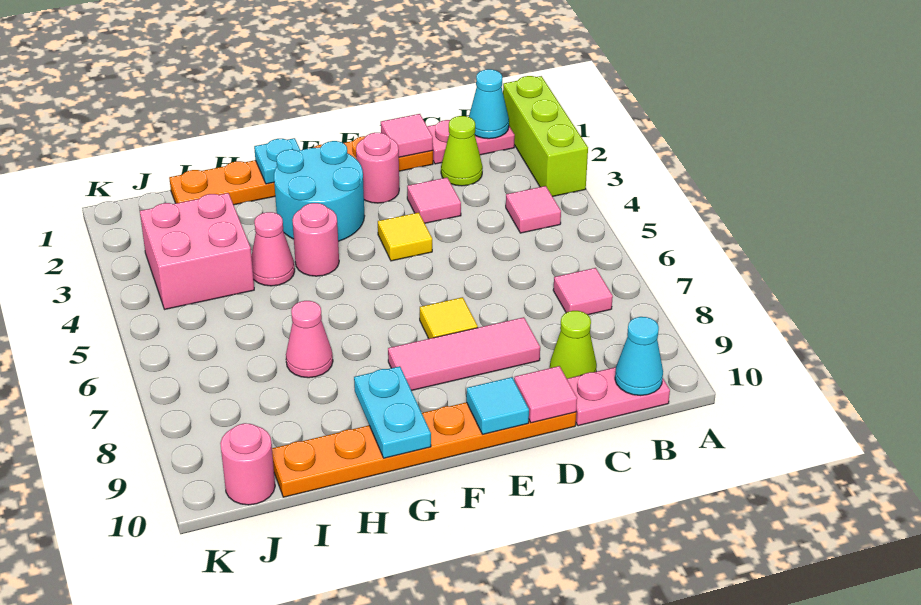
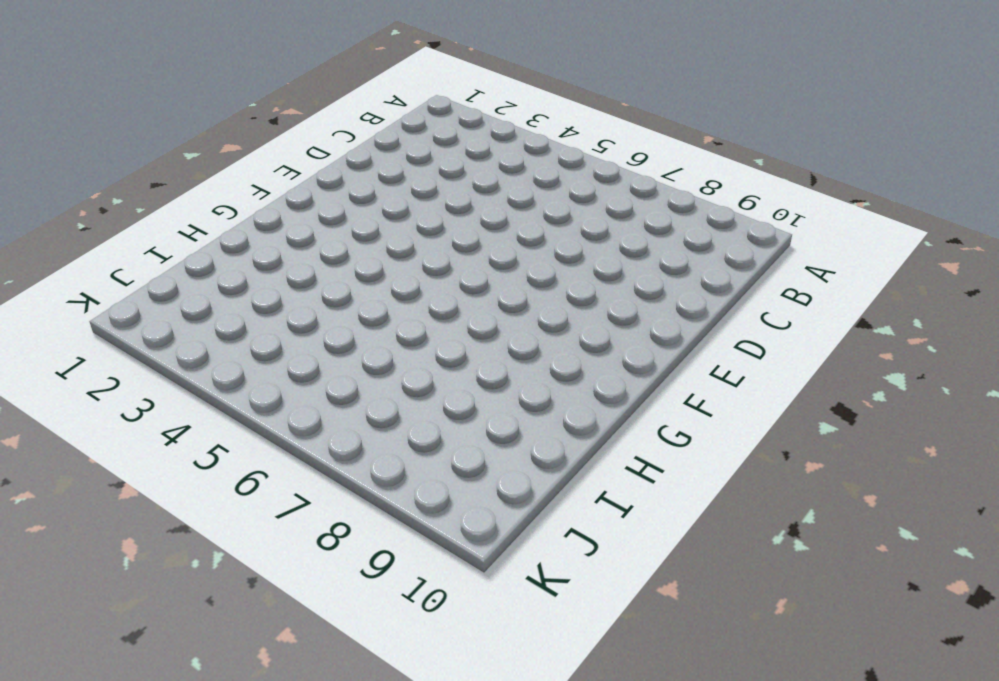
none -> lime 1x3 brick [503,76,588,197]
none -> pink 1x2 plate [427,120,515,164]
none -> pink 1x1 tile [506,186,561,233]

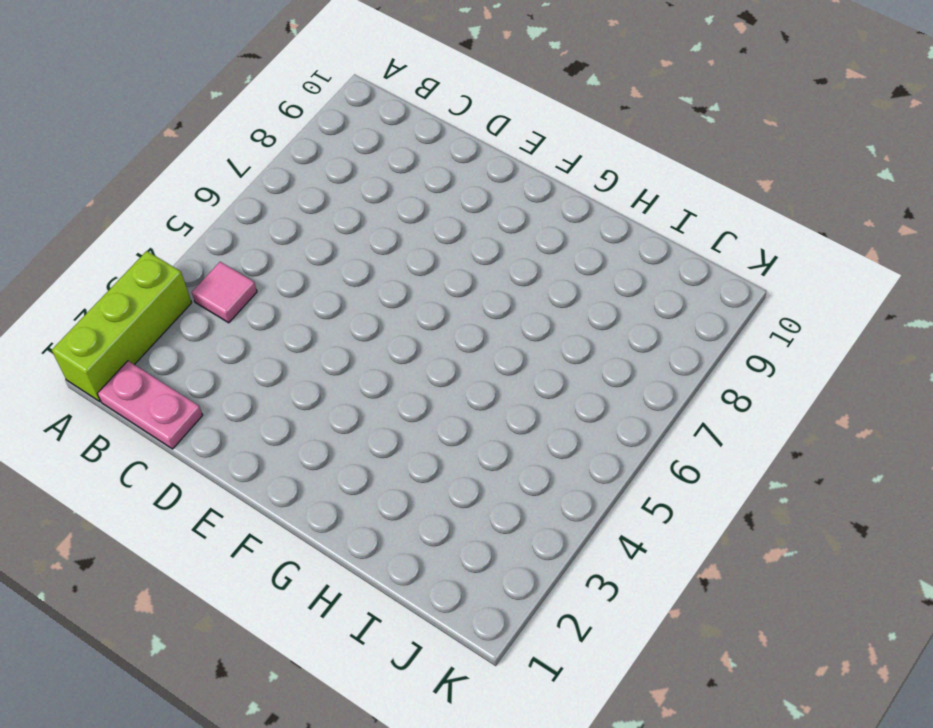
none -> pink 1x1 tile [553,268,613,315]
none -> pink 1x2 plate [567,367,670,426]
none -> lime 1x1 cone [441,116,483,186]

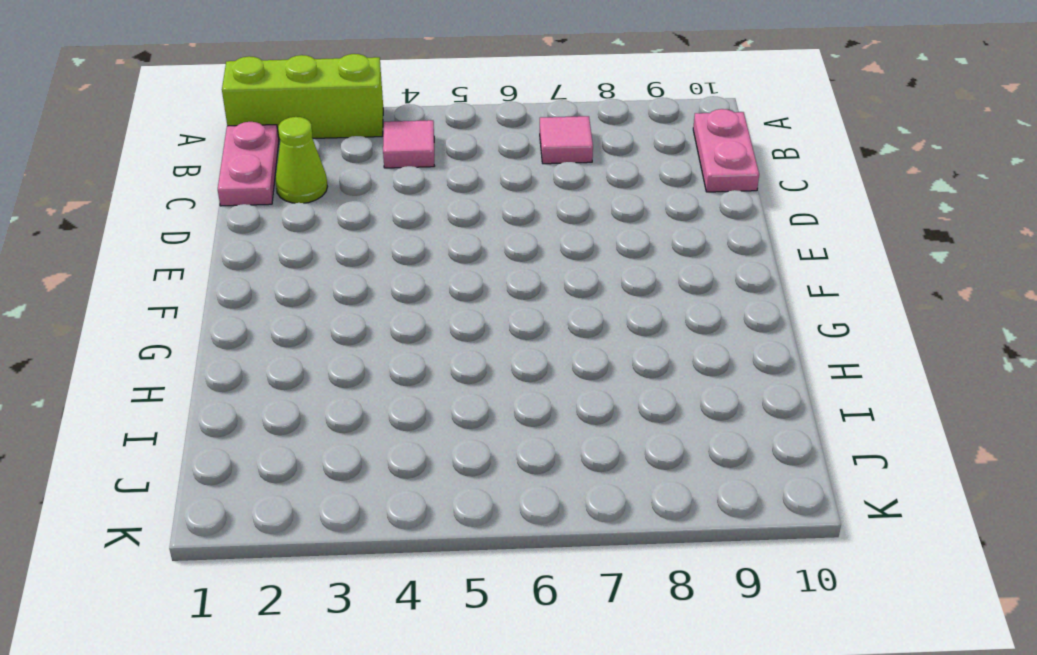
none -> lime 1x1 cone [550,311,597,378]
none -> orange 1x6 plate [169,136,433,205]
none -> pink 1x1 tile [407,178,461,223]

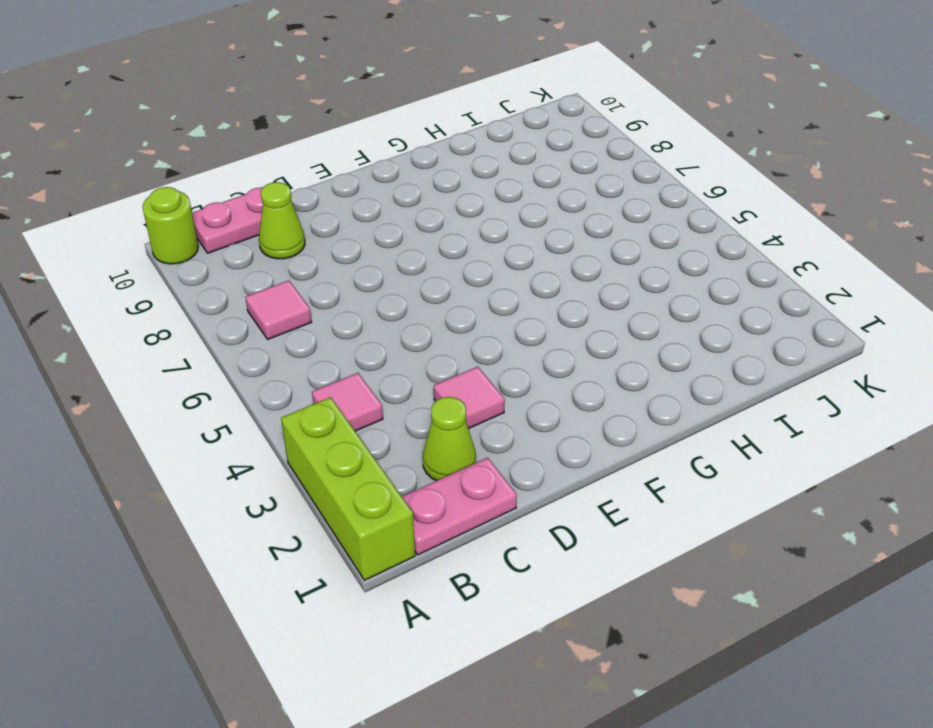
lime 1x1 round brick [142,187,198,264] -> none
none -> orange 1x6 plate [169,136,433,205]
none -> pink 1x3 tile [388,317,540,391]
none -> orange 1x6 plate [272,402,576,497]

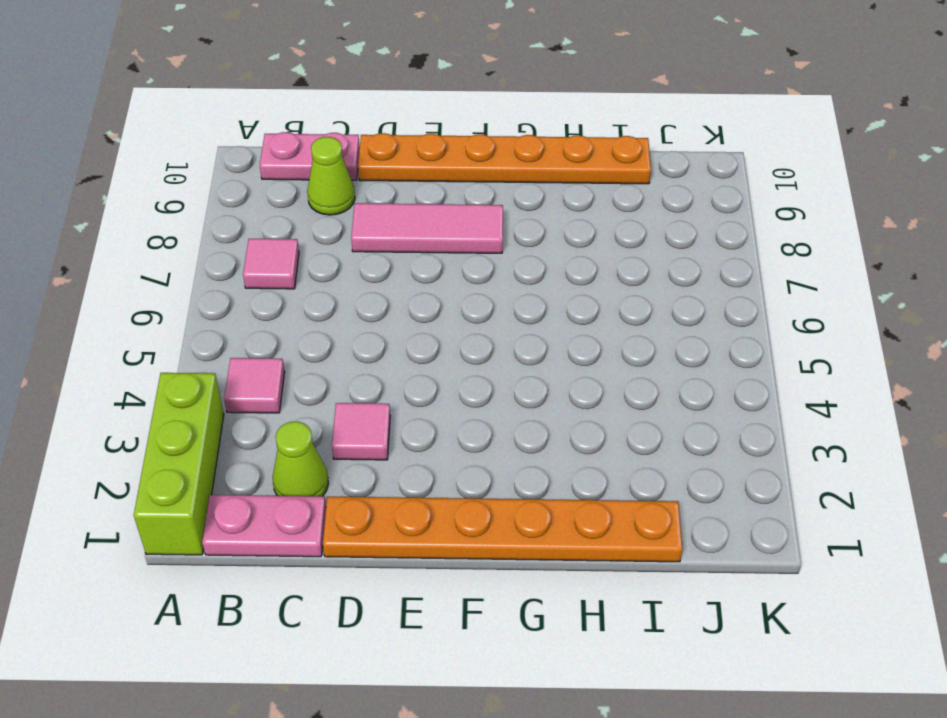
none -> pink 1x1 round brick [356,133,399,203]
none -> yellow 1x1 tile [378,212,432,261]
none -> yellow 1x1 tile [420,297,478,339]

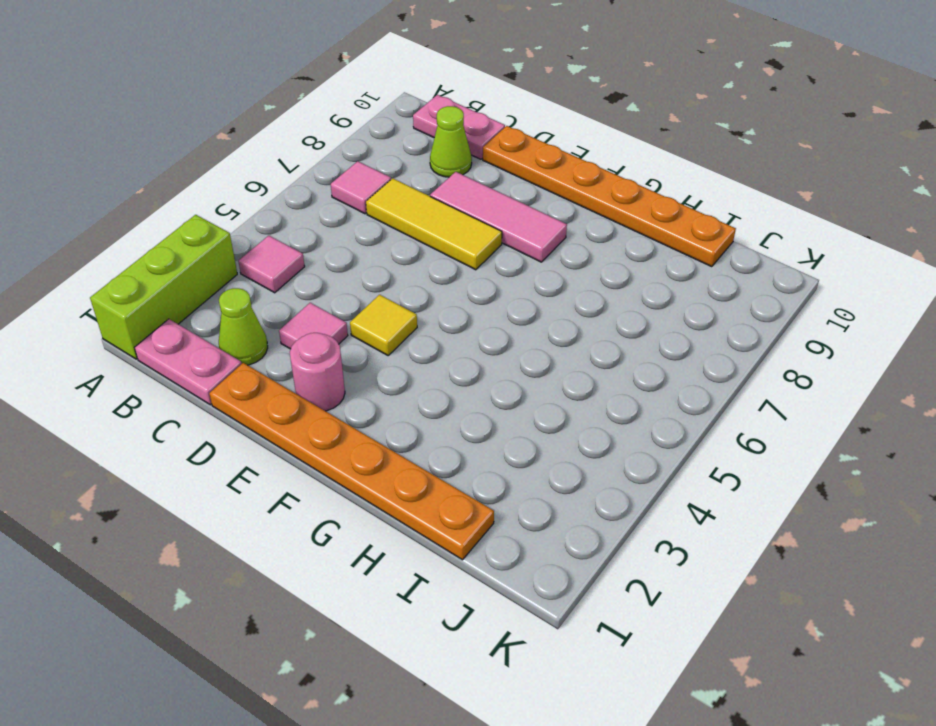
yellow 1x3 tile [366,178,502,270] -> yellow 1x1 tile [420,297,478,339]
none -> cyan 2x2 round brick [274,141,364,241]
none -> pink 1x1 round brick [292,203,339,276]
none -> pink 1x1 cone [251,212,295,286]

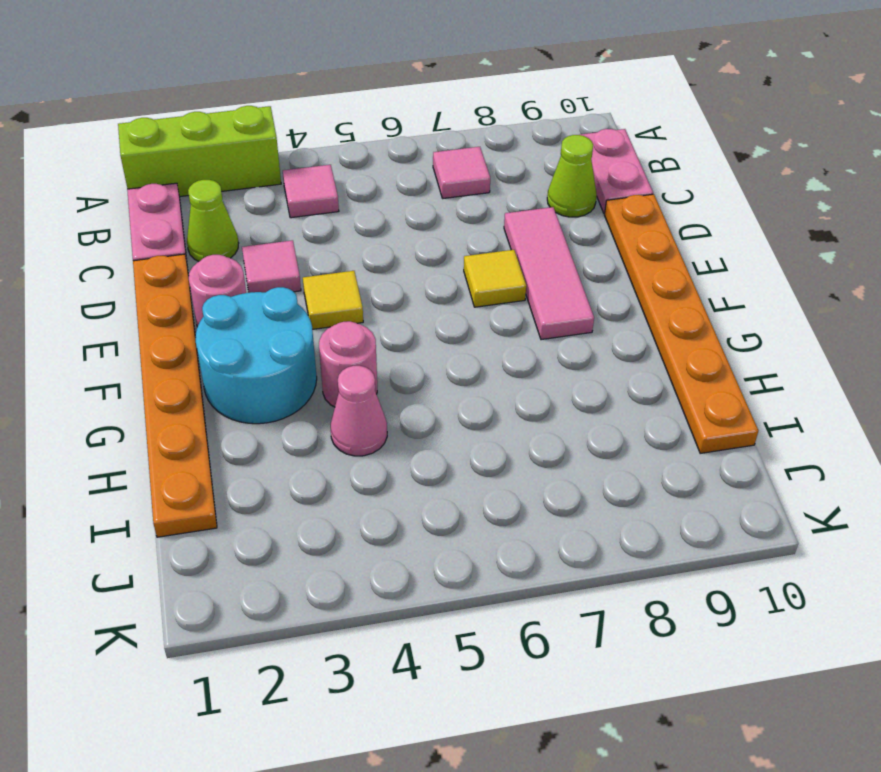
none -> pink 1x1 cone [286,301,333,378]
none -> pink 2x2 brick [140,193,254,309]
none -> pink 1x1 round brick [220,423,275,505]

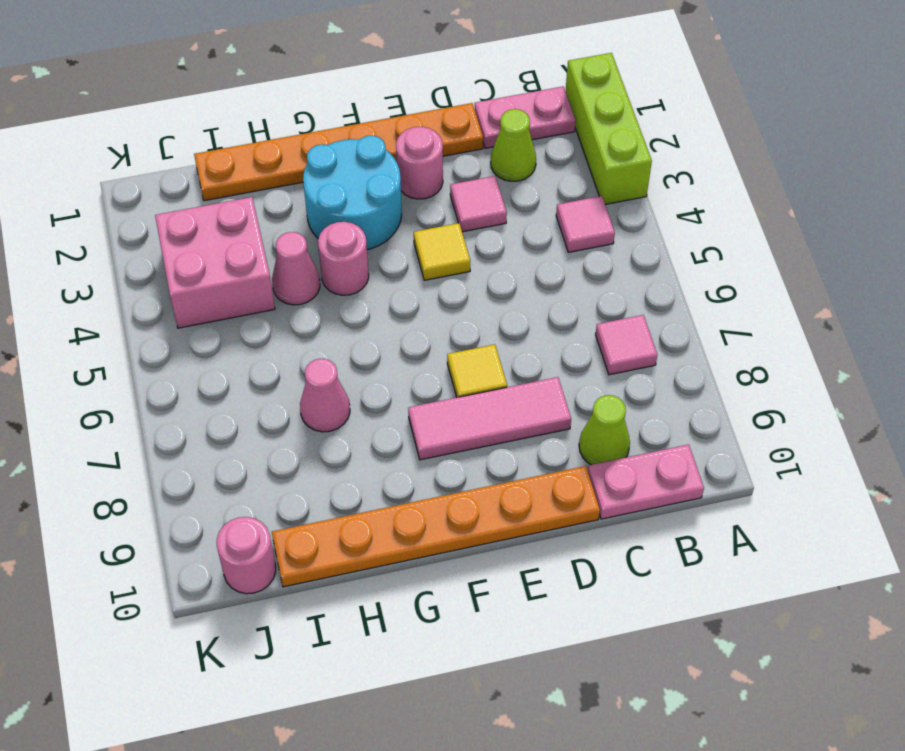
none -> cyan 1x1 cone [469,69,509,139]
none -> cyan 1x1 cone [615,317,663,396]
none -> pink 1x1 tile [381,114,433,157]

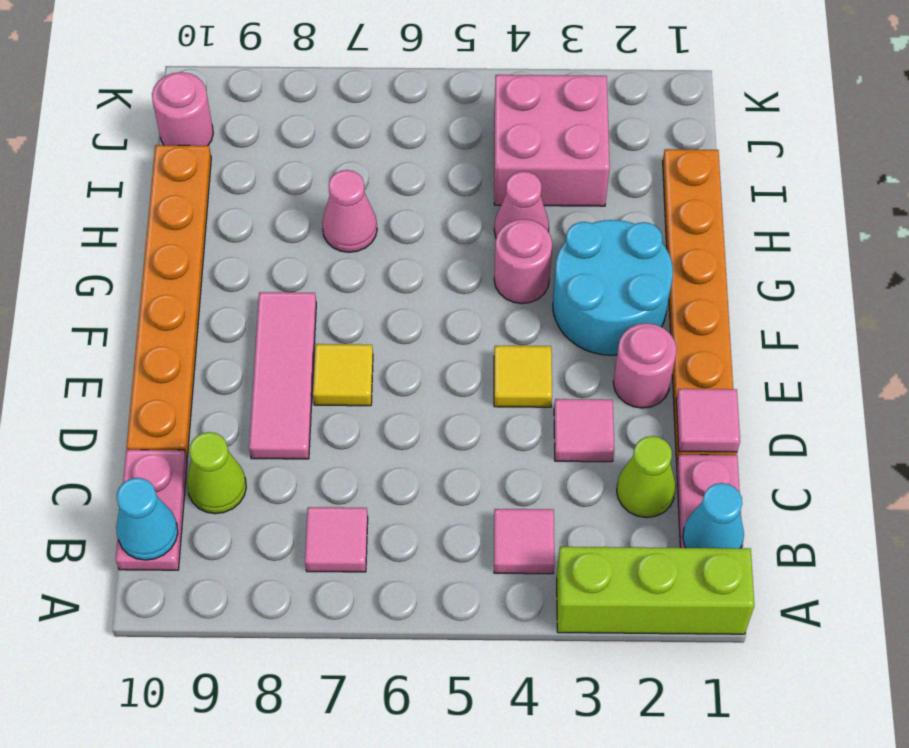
none -> pink 1x1 tile [514,366,577,423]
none -> cyan 1x1 tile [466,377,529,434]
none -> cyan 1x1 plate [254,138,300,184]

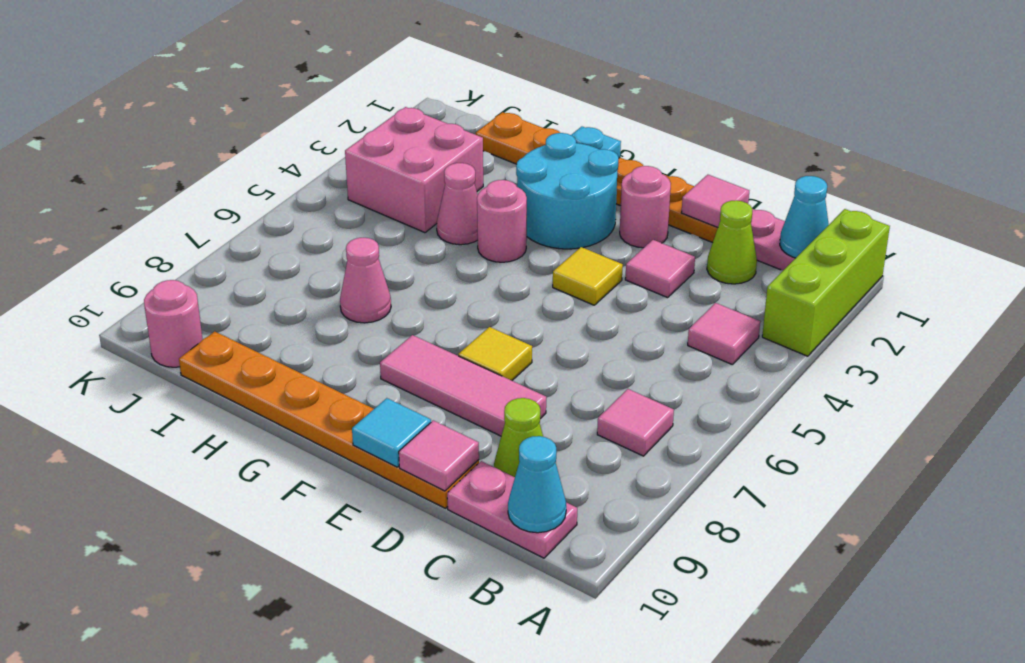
none -> cyan 1x2 plate [354,366,431,458]

